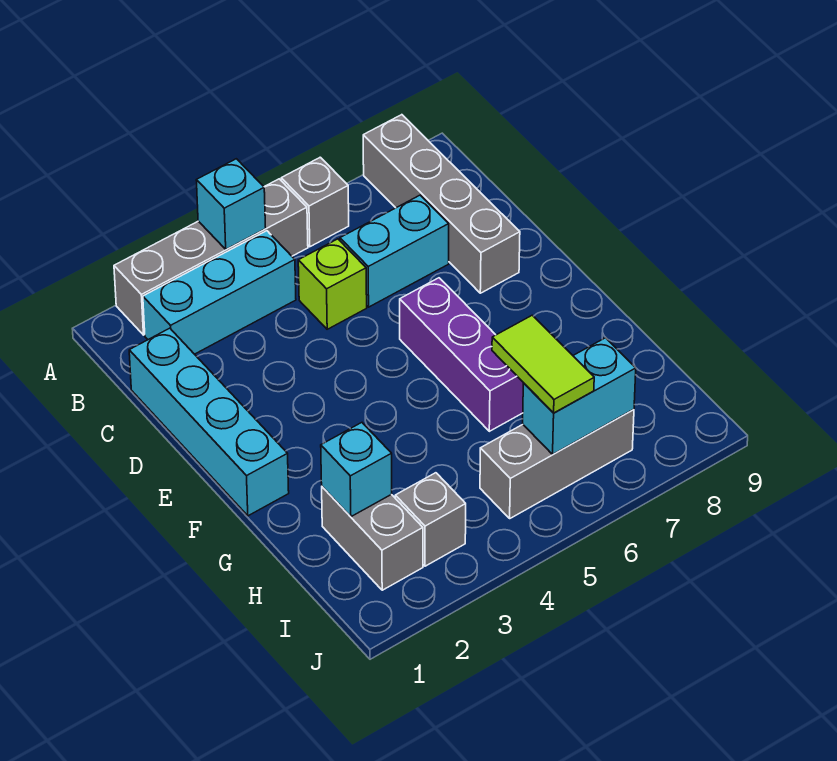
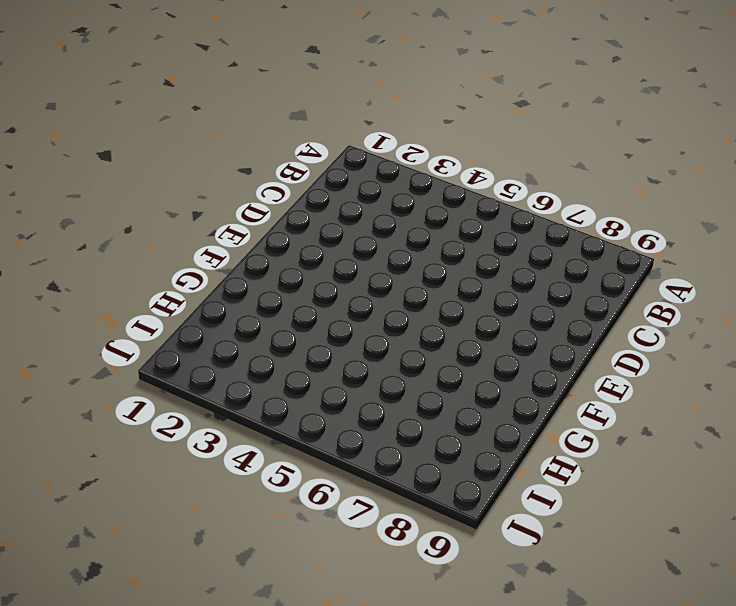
none -> grey 1x4 brick [114,179,308,335]
none -> grey 1x1 brick [281,157,349,247]
none -> grey 1x4 brick [363,115,520,293]

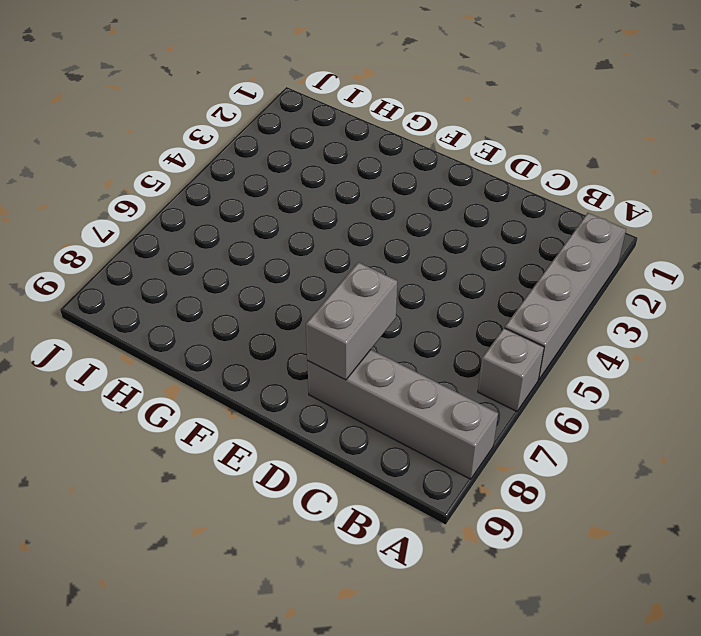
grey 1x2 brick [306,262,397,380] -> grey 1x2 brick turned to [322,487,423,590]
none -> cyan 1x3 brick [143,231,296,354]
none -> cyan 1x4 brick [129,328,289,516]
none -> lime 1x1 brick [298,239,367,329]

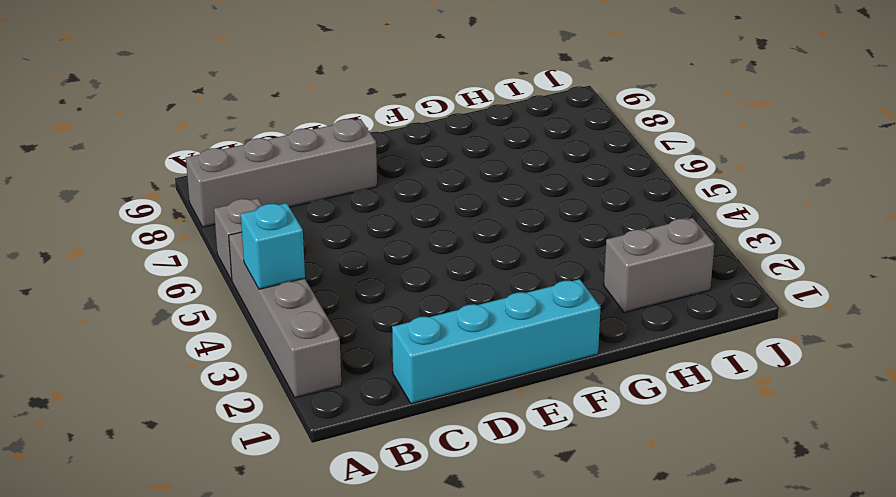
none -> cyan 1x3 brick [143,231,296,354]
none -> lime 1x1 brick [298,239,367,329]
none -> cyan 1x2 brick [340,195,449,307]

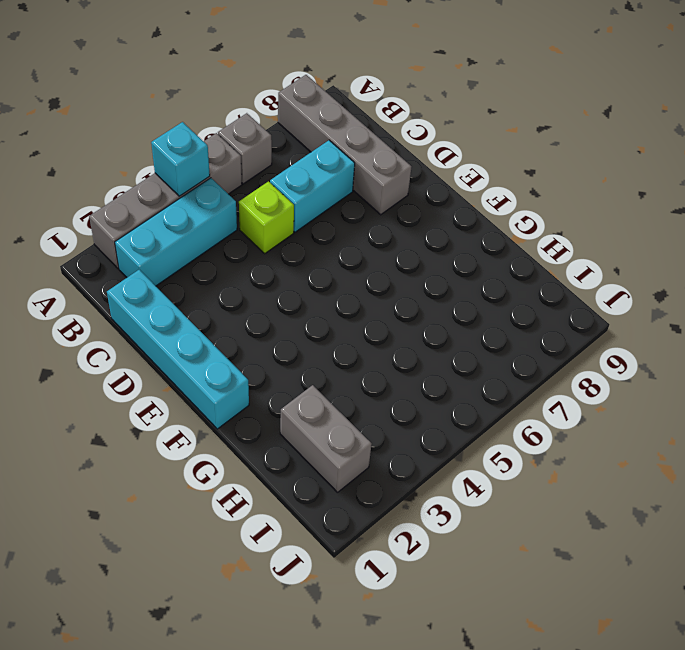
none -> purple 1x3 brick [400,278,523,431]
none -> grey 1x1 brick [395,473,466,566]
none -> grey 1x3 brick [480,410,634,518]

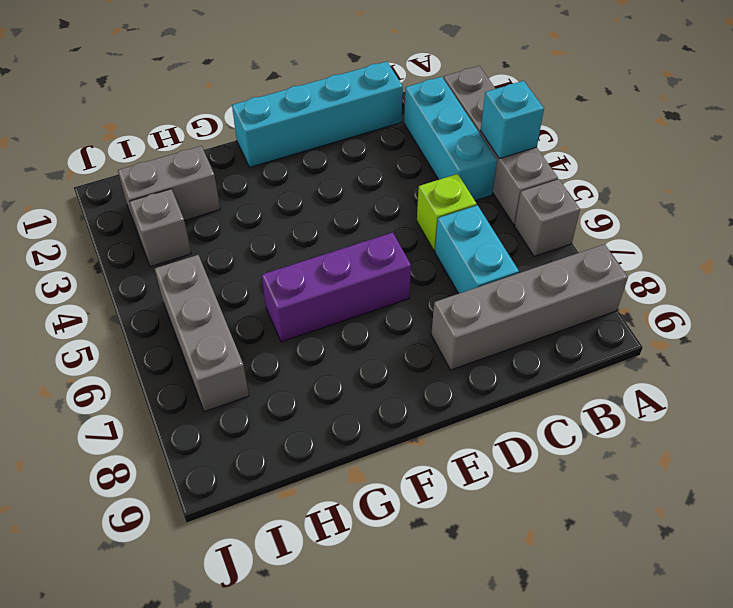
none -> cyan 1x1 brick [321,423,392,517]
none -> cyan 1x2 brick [523,338,636,454]
none -> lime 1x2 tile [492,315,594,413]

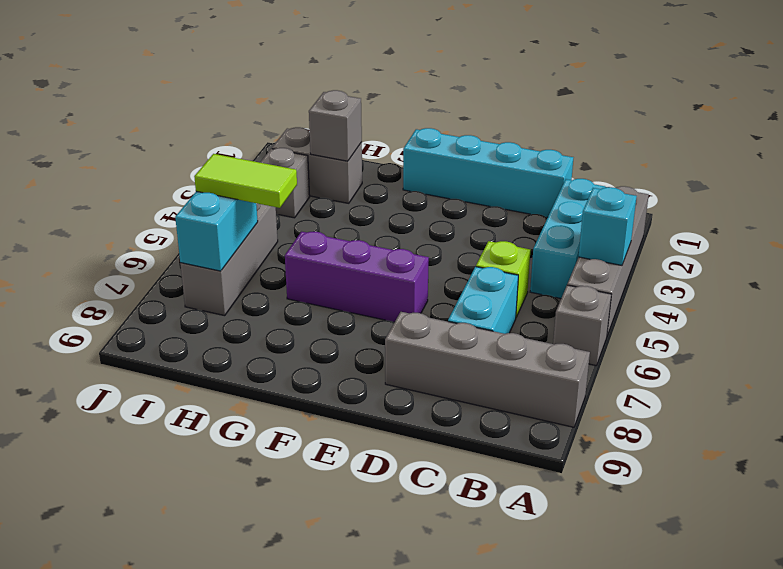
grey 1x1 brick [309,90,362,161] -> cyan 1x1 brick [321,423,392,517]

